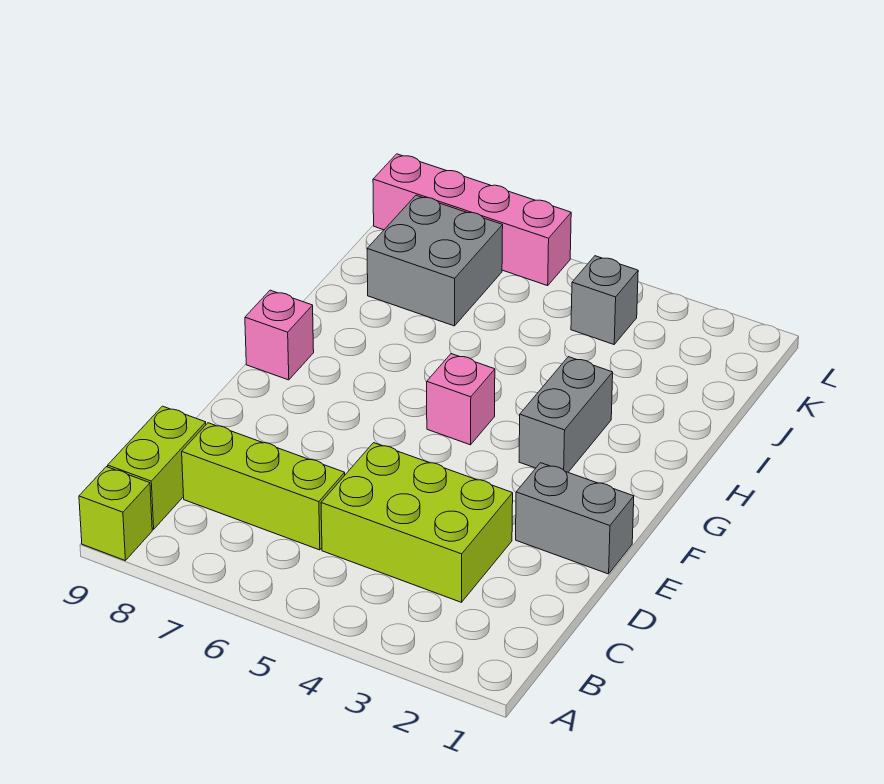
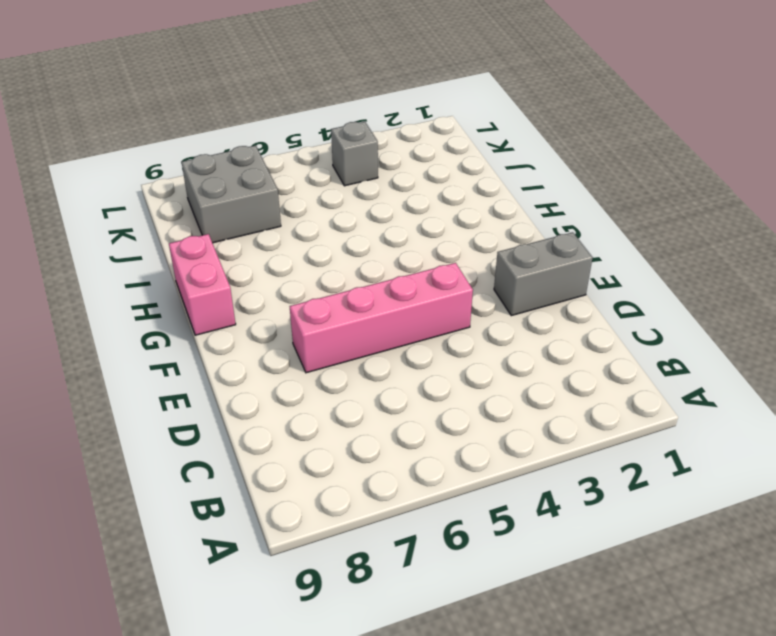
pink 1x4 brick [290,263,473,373] -> pink 1x4 brick moved to [373,154,571,286]
pink 1x2 brick [169,234,236,335] -> pink 1x1 brick [245,290,314,380]
none -> lime 1x1 brick [79,467,152,560]
none -> lime 1x2 brick [108,406,206,529]

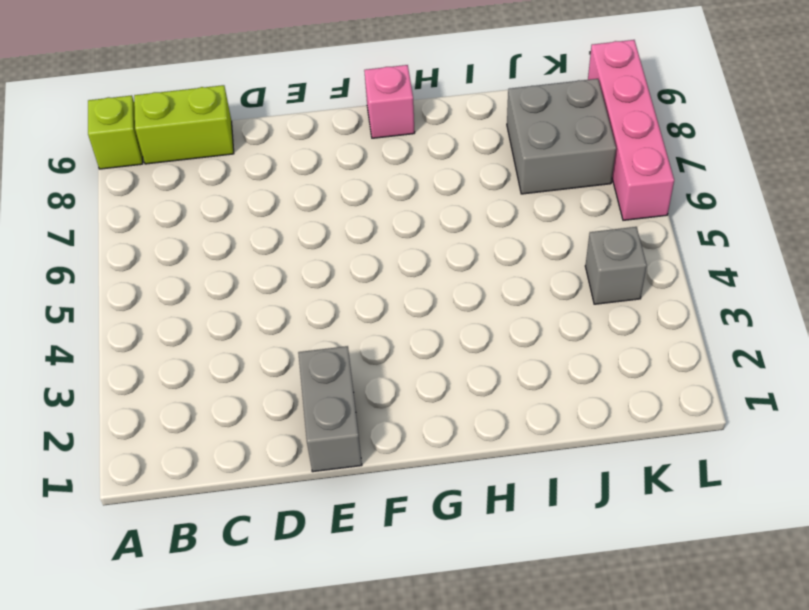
none -> lime 2x3 brick [321,443,513,602]
none -> lime 1x3 brick [182,423,345,550]

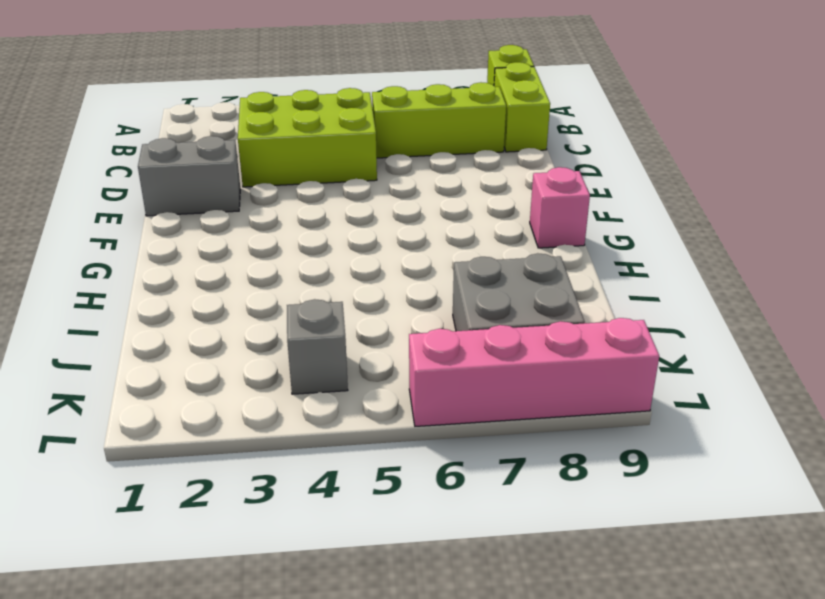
none -> grey 1x2 brick [519,357,613,472]
none -> pink 1x1 brick [427,354,495,445]

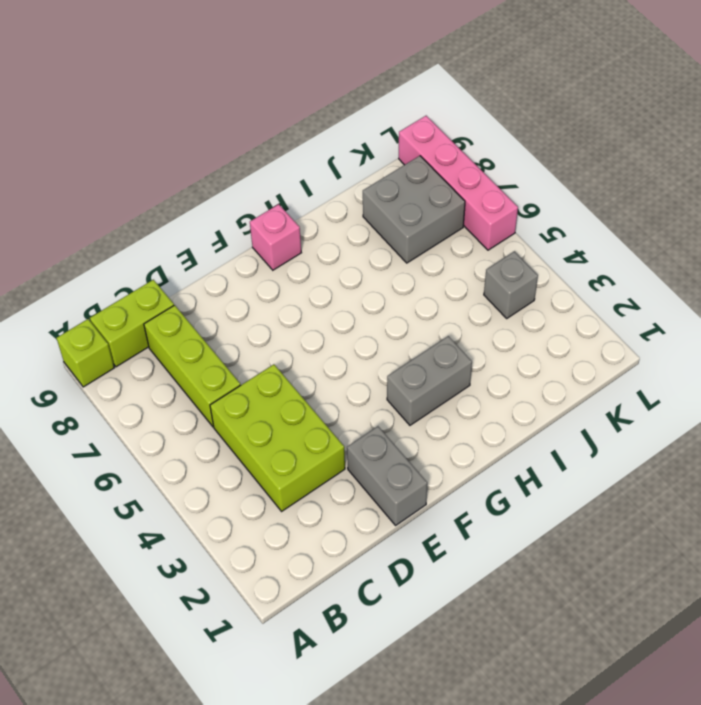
none -> pink 1x1 brick [427,354,495,445]

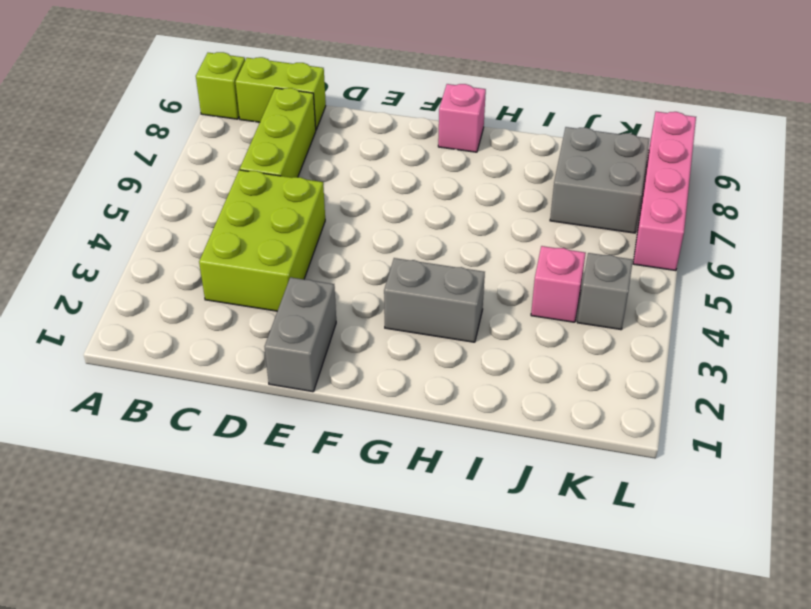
pink 1x1 brick [531,246,586,322] -> pink 1x1 brick moved to [427,354,495,445]

